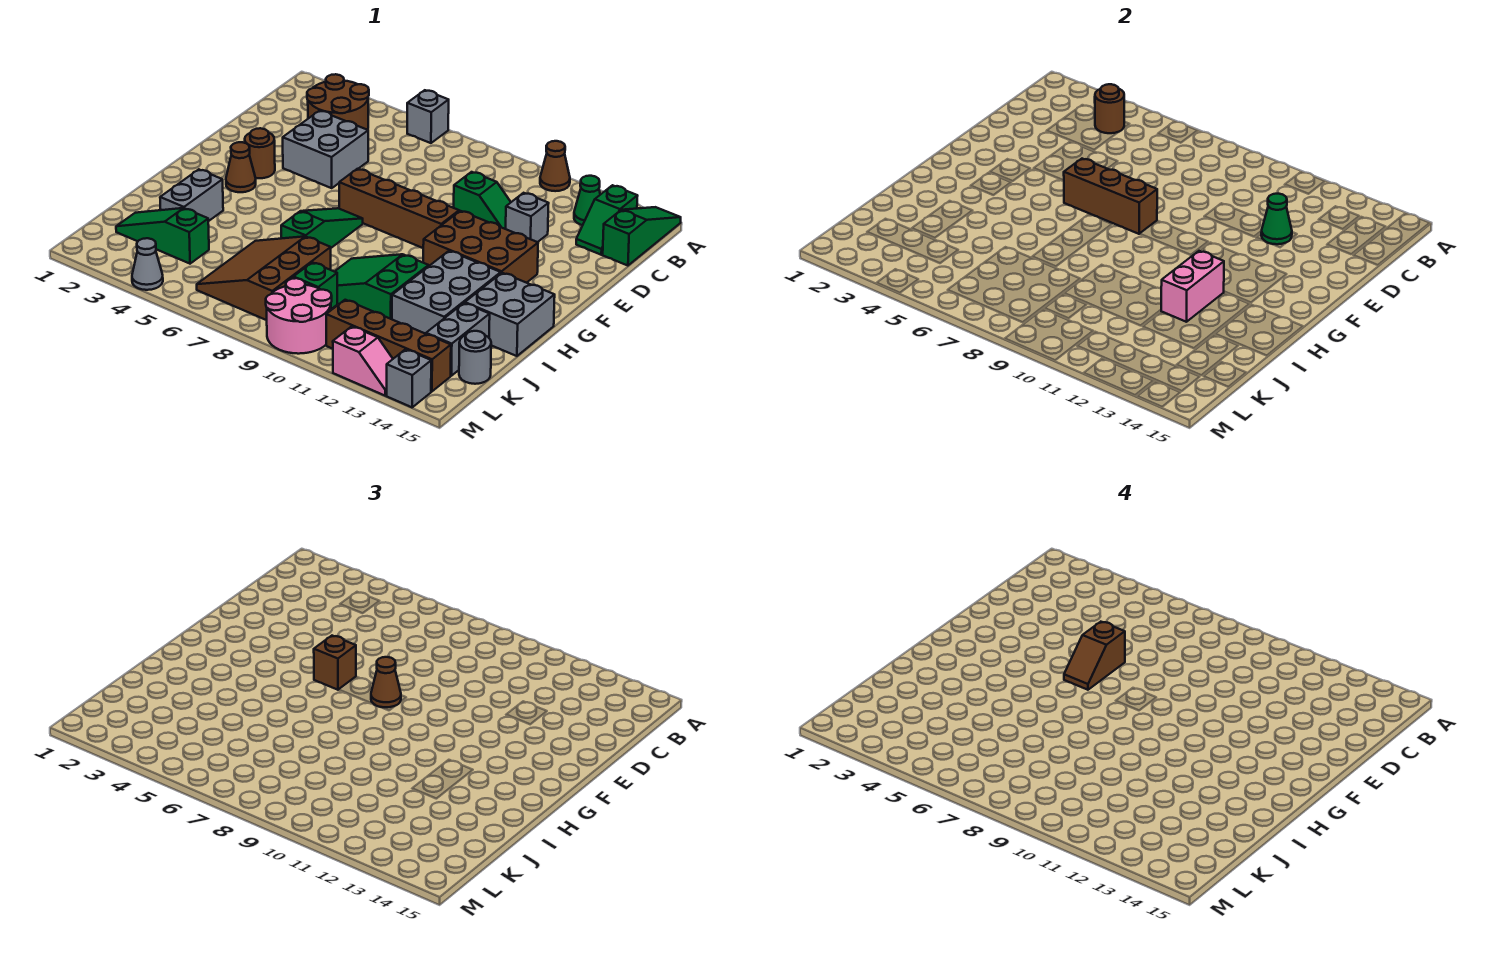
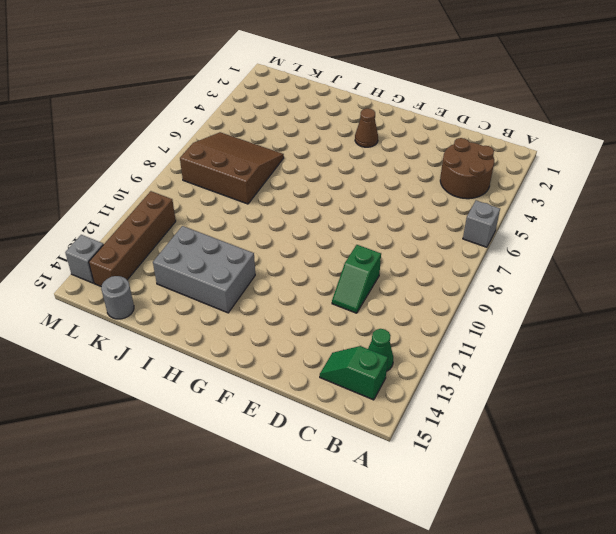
none -> brown 1x1 cone [540,141,570,191]
none -> green 1x3 slope [603,207,681,266]
none -> grey 2x2 brick [283,111,368,188]
none -> grey 1x1 brick [506,193,549,242]

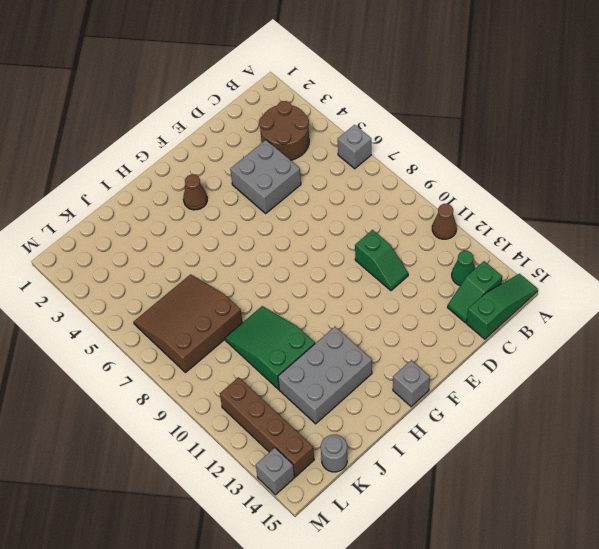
grey 1x1 brick [393,360,430,407] -> grey 1x1 brick moved to [506,193,549,242]
none -> brown 1x1 round brick [245,128,275,178]
none -> brown 1x4 brick [339,169,459,248]
none -> brown 2x3 brick [423,211,538,283]
none -> green 1x3 slope [281,208,363,248]

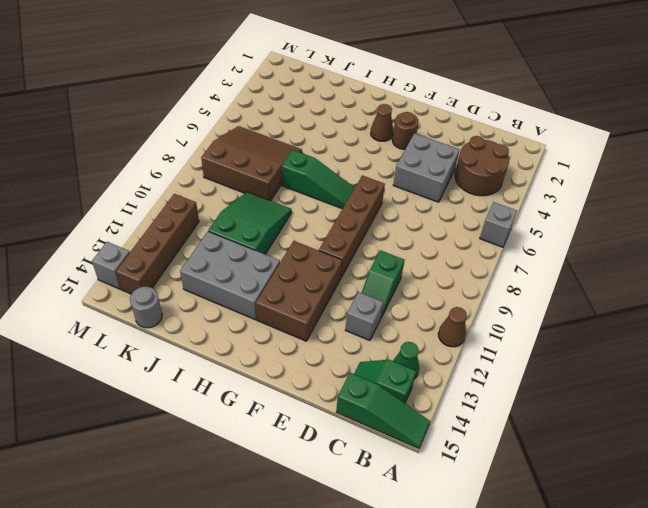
none -> grey 2x2 brick [465,273,555,356]
none -> grey 1x2 brick [160,169,223,221]
none -> grey 1x2 brick [426,303,490,376]
none -> green 1x3 slope [116,208,209,264]

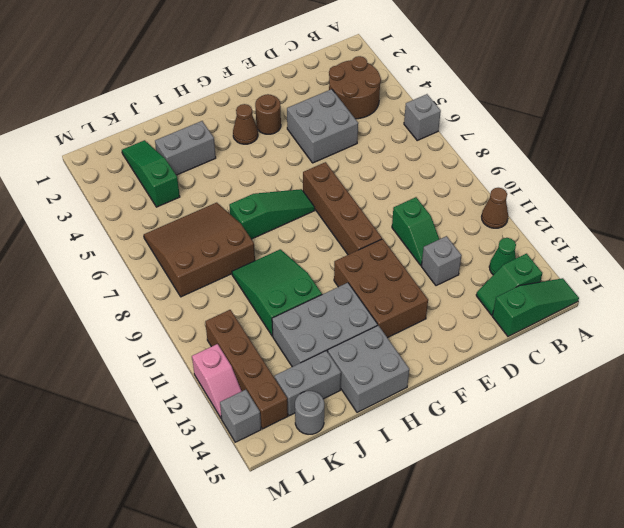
none -> green 1x1 brick [294,262,337,309]
none -> pink 2x2 round brick [266,278,332,354]
none -> grey 1x1 cone [132,238,163,290]
none -> brown 1x1 round brick [1095,84,1124,133]

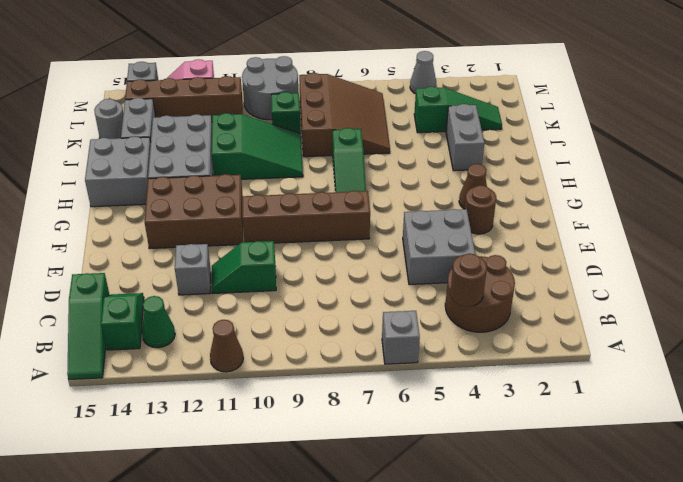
grey 2x2 round brick [242,56,298,120] -> pink 2x2 round brick [266,278,332,354]
none -> green 1x1 cone [1261,194,1292,244]
none -> brown 1x3 brick [1064,159,1157,234]
none -> pink 1x2 brick [1161,251,1224,322]
none -> brown 1x1 brick [314,636,356,690]

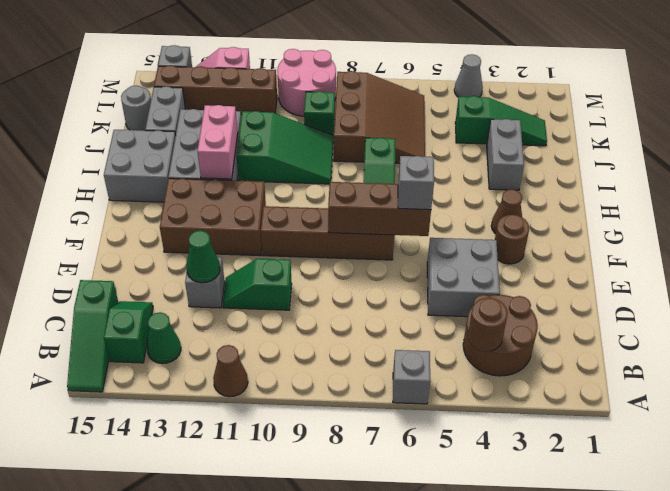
grey 1x1 brick [398,156,434,210] -> brown 1x1 brick [314,636,356,690]
none -> brown 1x1 cone [371,657,401,707]
none -> brown 1x2 slope [1064,622,1125,690]

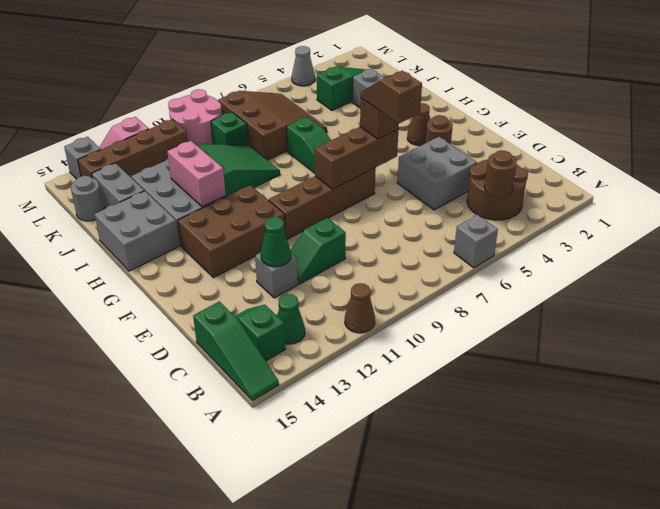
none -> brown 1x1 cone [371,657,401,707]

